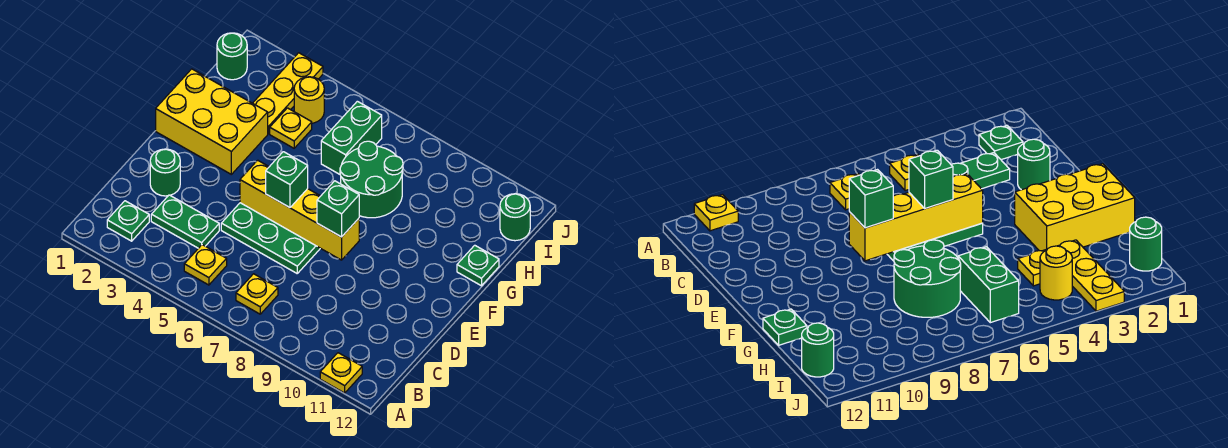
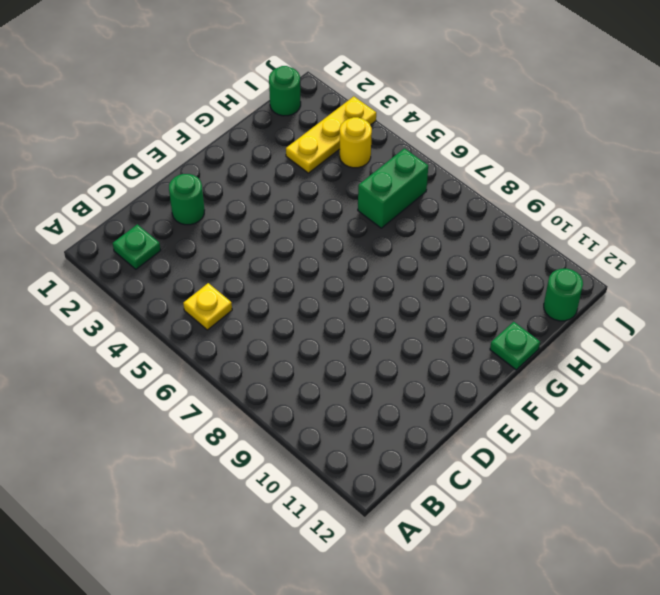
none -> yellow 1x1 plate [320,353,362,393]
none -> yellow 1x1 plate [236,274,278,314]
none -> green 1x2 plate [151,195,219,248]

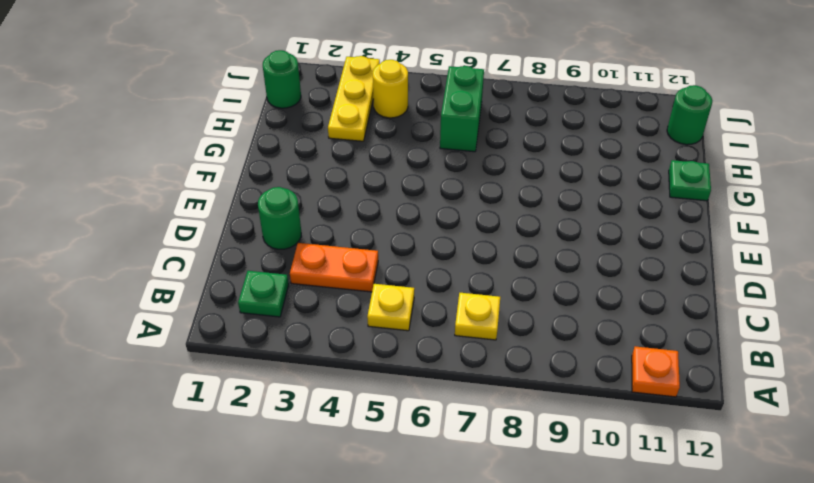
orange 1x1 plate [632,346,680,397] -> yellow 1x1 plate [320,353,362,393]
orange 1x2 plate [290,243,378,292] -> green 1x2 plate [151,195,219,248]
none -> green 2x3 plate [221,203,320,273]
none -> yellow 2x3 brick [156,69,268,174]
none -> green 2x2 round brick [340,141,403,218]

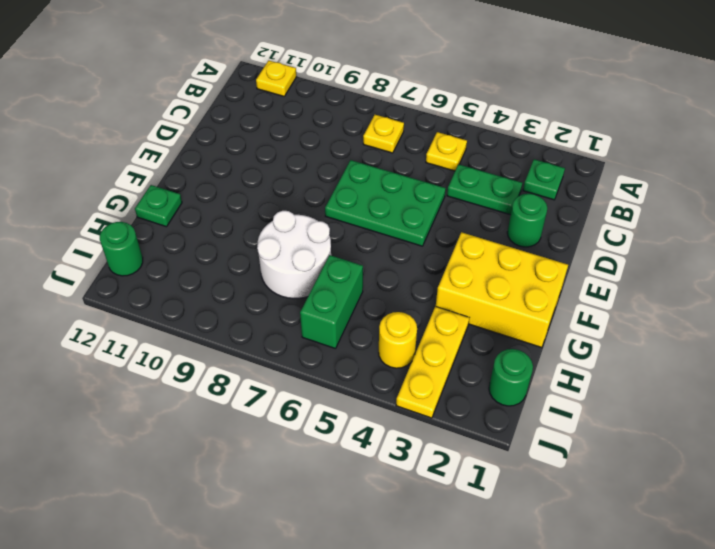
white 2x2 round brick [257,211,331,299] -> green 2x2 round brick [340,141,403,218]
none -> yellow 1x1 plate [270,108,312,148]
none -> yellow 1x4 brick [240,160,359,260]
none -> green 1x1 brick [266,152,308,208]

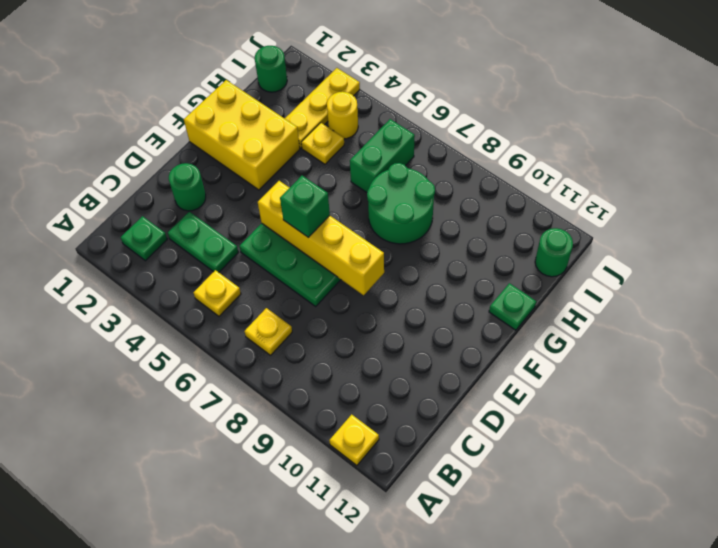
none -> green 1x1 brick [317,181,359,237]

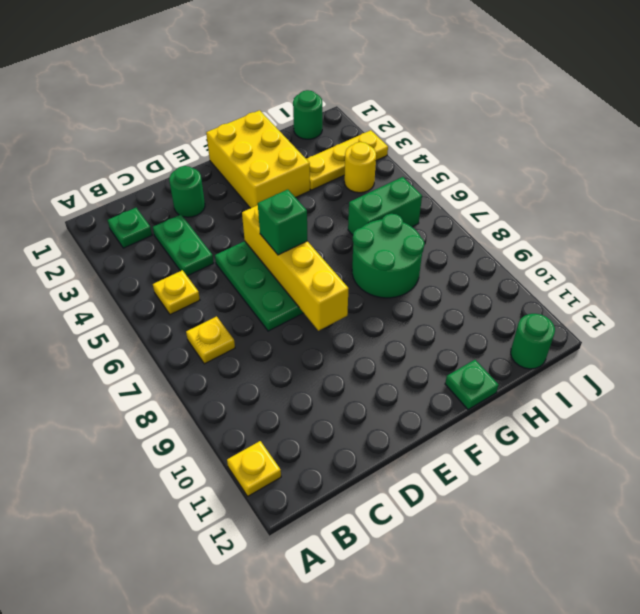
none -> yellow 1x1 plate [270,108,312,148]
none -> green 1x1 brick [317,181,359,237]

